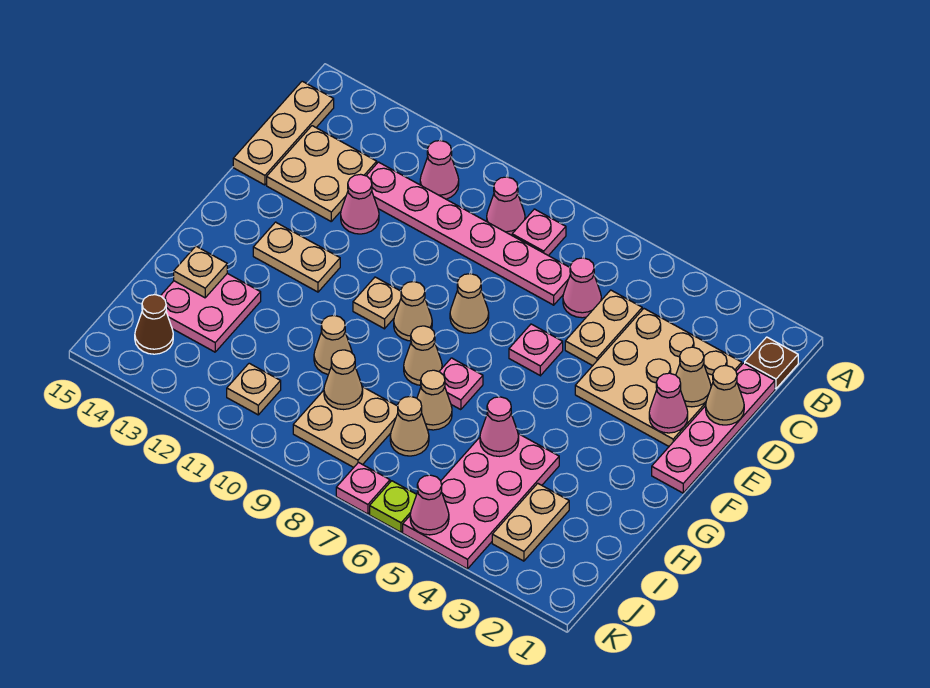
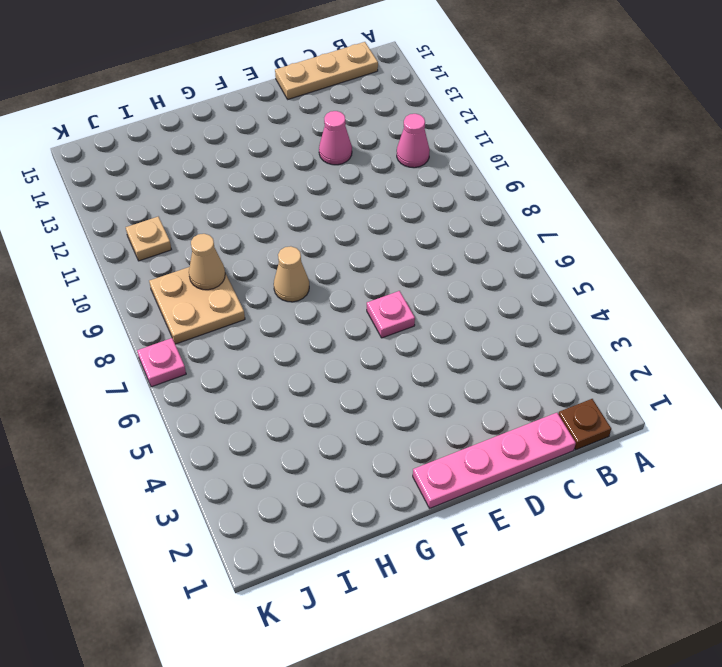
none -> pink 1x1 plate [512,209,566,256]
none -> pink 1x1 cone [487,177,525,235]
none -> tan 3x3 plate [575,309,742,446]
none -> tan 1x2 plate [565,290,642,366]

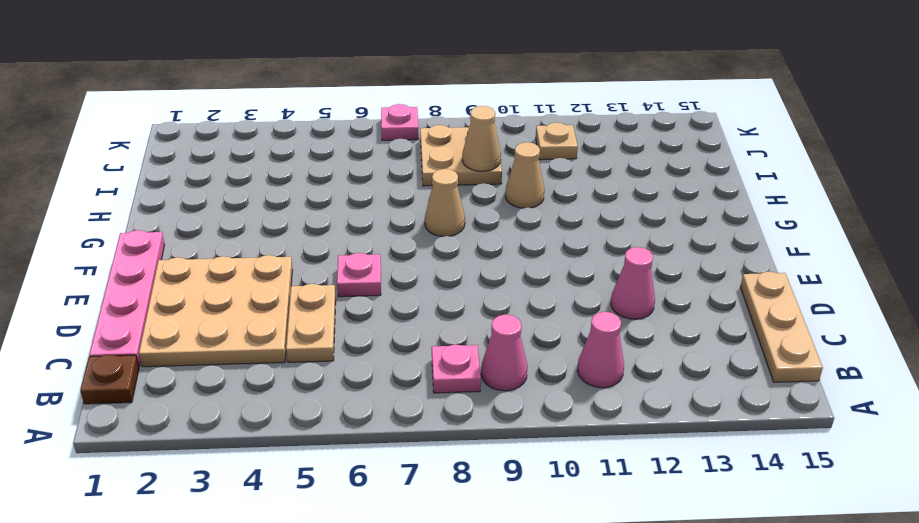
none -> pink 1x1 cone [563,258,601,318]
none -> pink 1x6 plate [366,162,570,305]
none -> tan 2x2 plate [267,126,377,221]
none -> tan 1x1 cone [450,274,489,333]

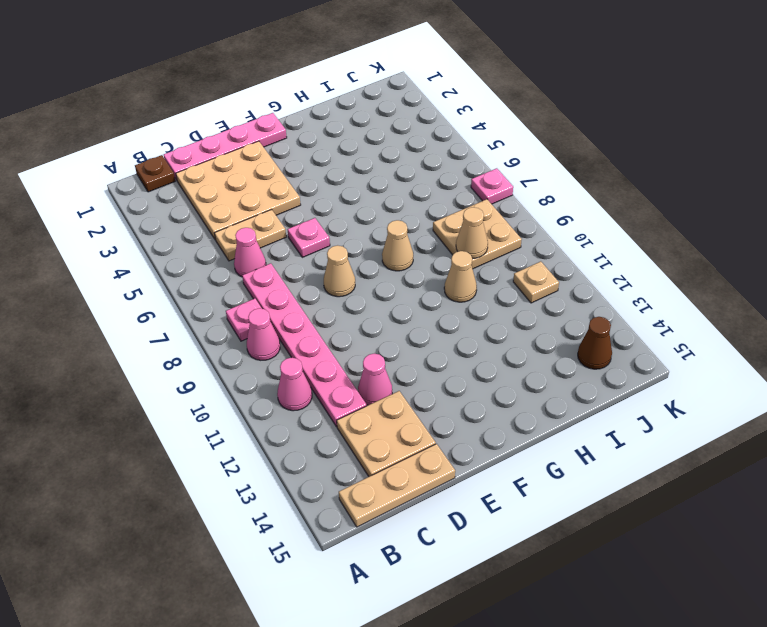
none -> tan 1x1 cone [394,282,432,341]
none -> tan 1x1 plate [353,277,401,329]
none -> tan 1x2 plate [253,222,340,292]
none -> pink 1x1 plate [439,358,483,410]

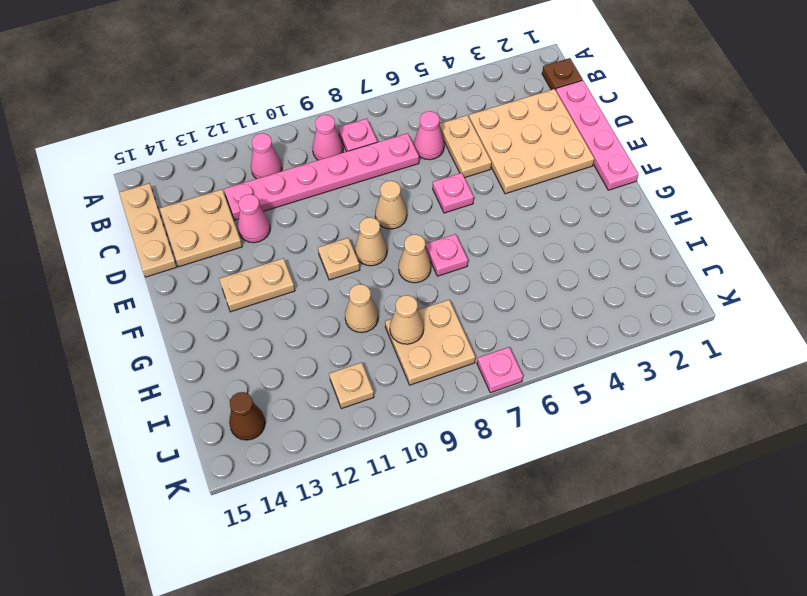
none -> pink 2x4 plate [403,434,559,569]
none -> tan 1x1 cone [417,370,452,430]
none -> pink 2x2 plate [161,273,261,352]
none -> tan 1x2 plate [492,483,569,561]

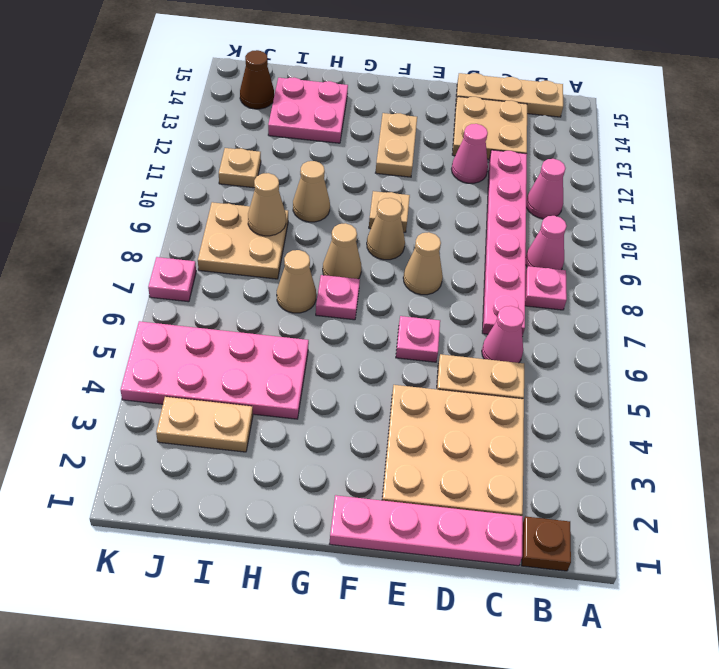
none -> tan 1x1 cone [390,396,429,456]
none -> lime 1x1 plate [370,481,417,532]
none -> tan 1x1 cone [706,365,744,425]
none -> tan 1x1 cone [676,347,711,407]

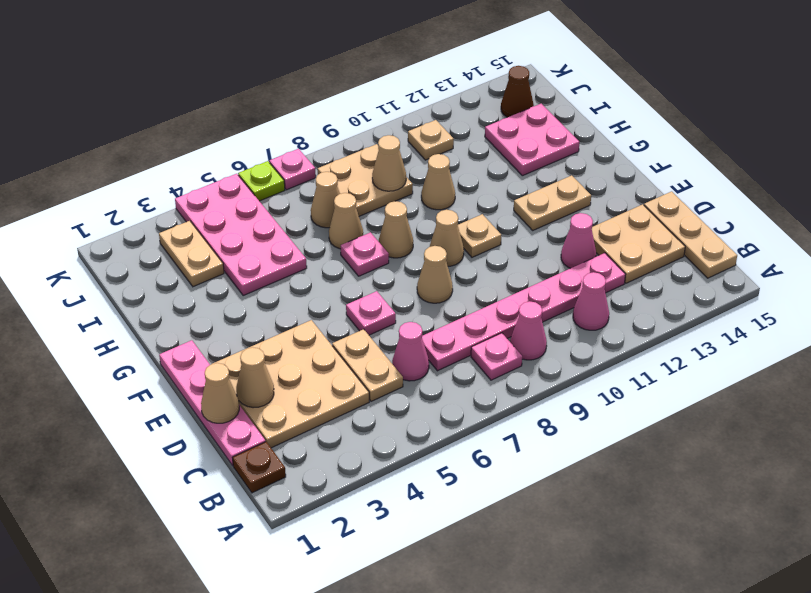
none -> pink 1x1 cone [649,373,688,433]
none -> pink 1x1 cone [480,397,519,457]
none -> tan 1x1 plate [174,246,227,298]
none -> pink 1x1 cone [410,475,449,535]

